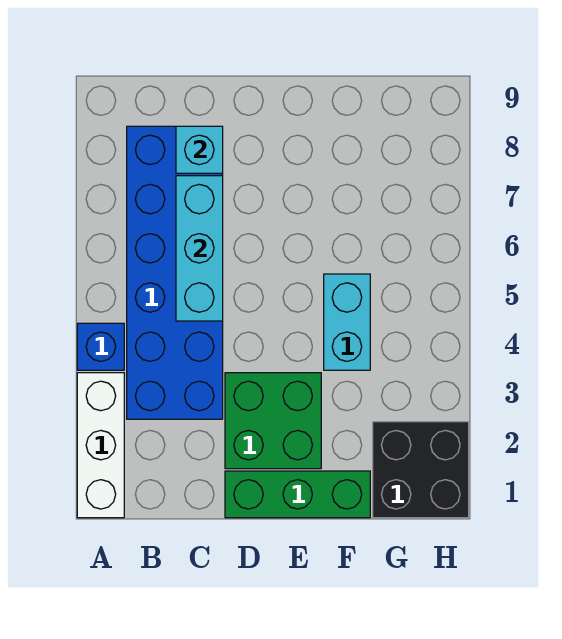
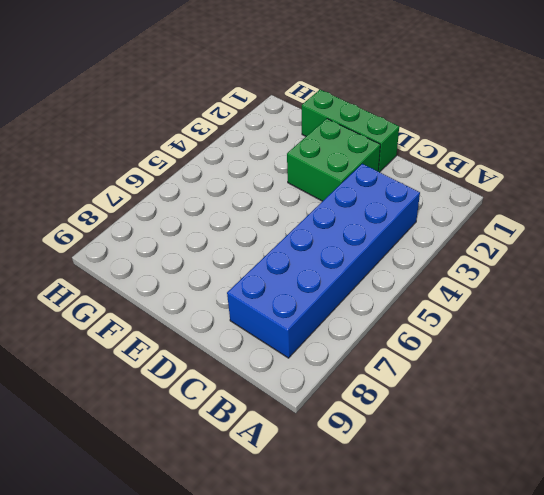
none -> white 1x3 brick [77,373,124,518]
none -> blue 1x1 brick [77,323,124,370]

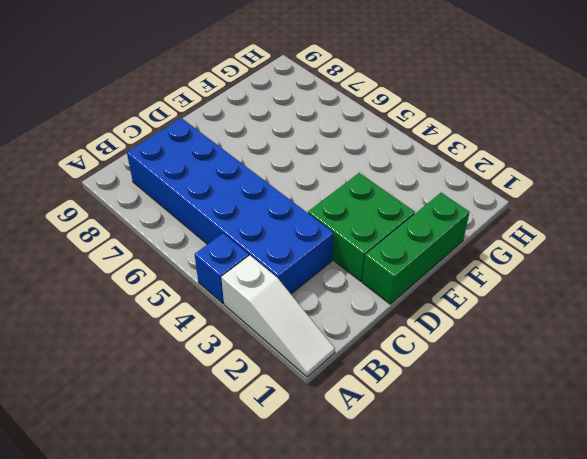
white 1x3 slope [221,256,335,377] -> white 1x3 brick [77,373,124,518]
none -> cyan 1x2 brick [324,274,370,370]
none -> black 2x2 brick [373,422,469,518]

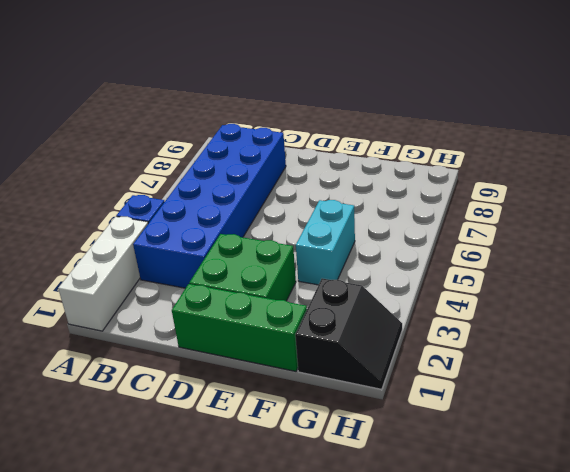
black 2x2 slope [295,278,402,389] -> black 2x2 brick [373,422,469,518]
none -> cyan 1x3 brick [176,176,223,321]
none -> cyan 1x1 brick [176,126,223,173]

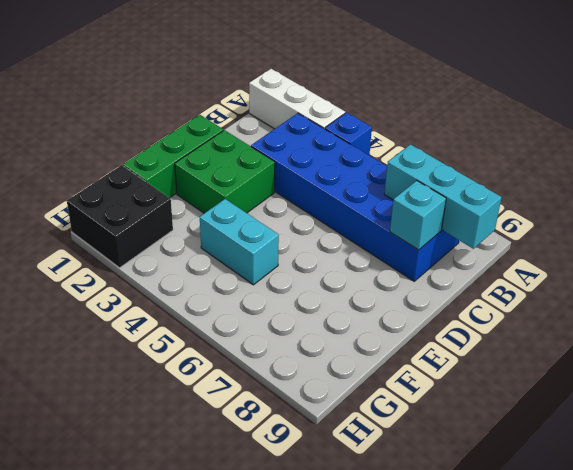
cyan 1x3 brick [384,144,502,249] -> cyan 1x3 brick moved to [176,176,223,321]

